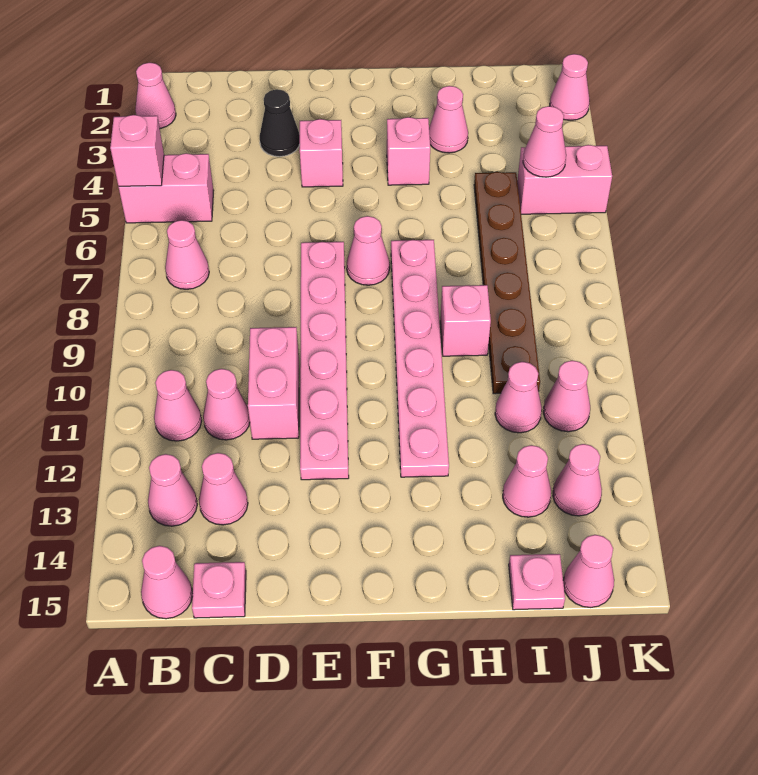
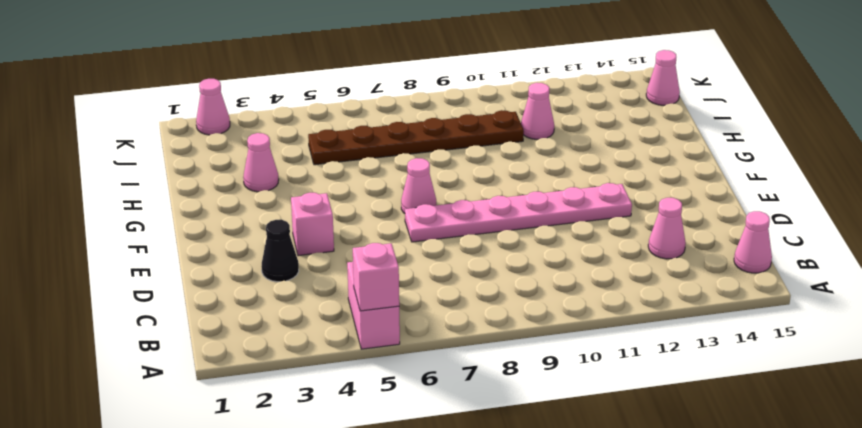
none -> pink 1x1 cone [135,63,176,128]
none -> pink 1x1 cone [165,220,209,289]
none -> pink 1x1 cone [154,370,202,441]

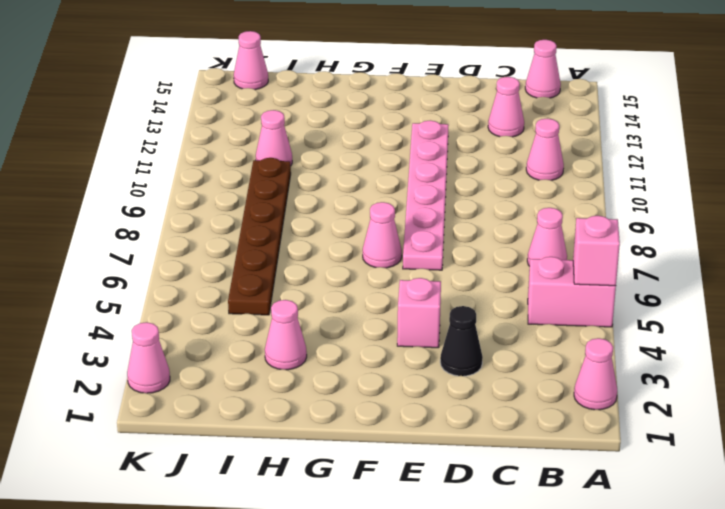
none -> pink 1x1 cone [148,454,197,526]
none -> pink 1x1 cone [203,369,250,440]
none -> pink 1x1 plate [192,562,246,618]

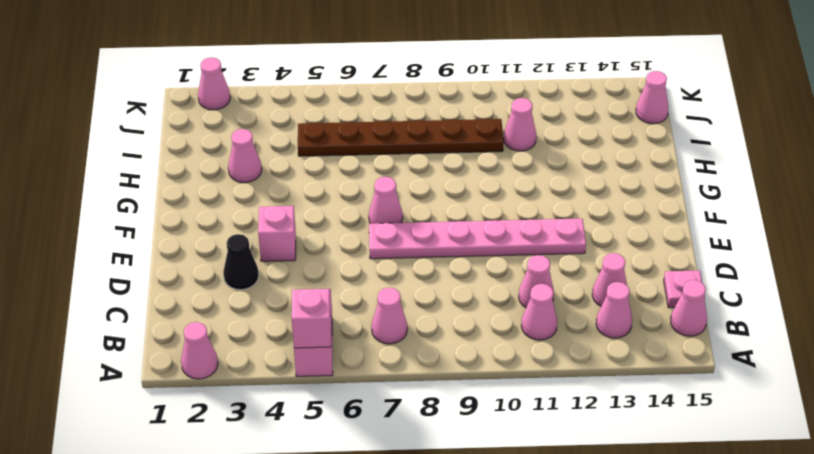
none -> pink 1x2 brick [248,327,299,439]
none -> pink 1x1 brick [387,117,430,185]
none -> pink 1x6 plate [391,240,449,477]

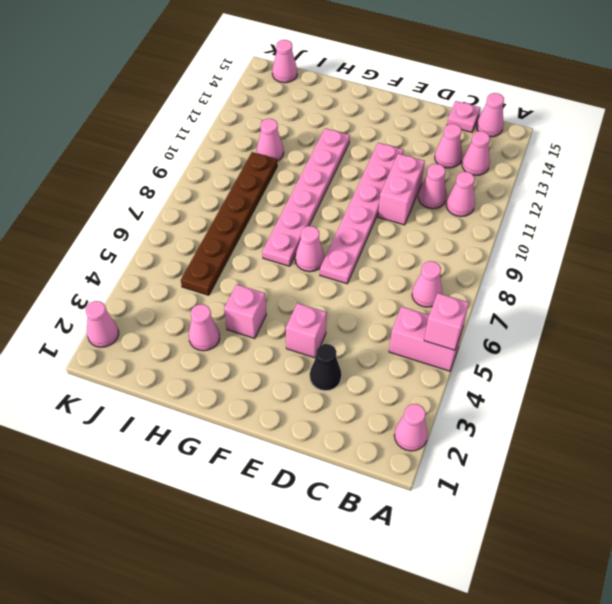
none -> pink 1x1 brick [440,285,491,356]
none -> pink 1x1 cone [503,445,551,517]
none -> pink 1x1 plate [509,554,565,610]

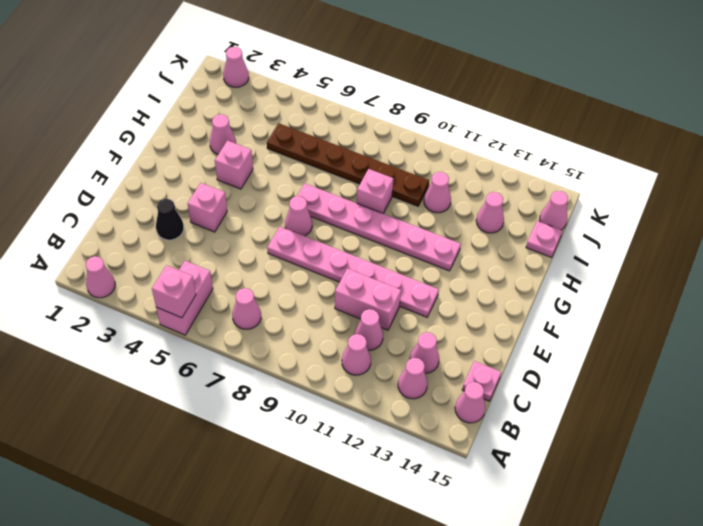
none -> pink 1x2 brick [517,145,612,214]
none -> pink 1x1 cone [543,360,590,432]
none -> pink 1x1 cone [553,444,602,516]

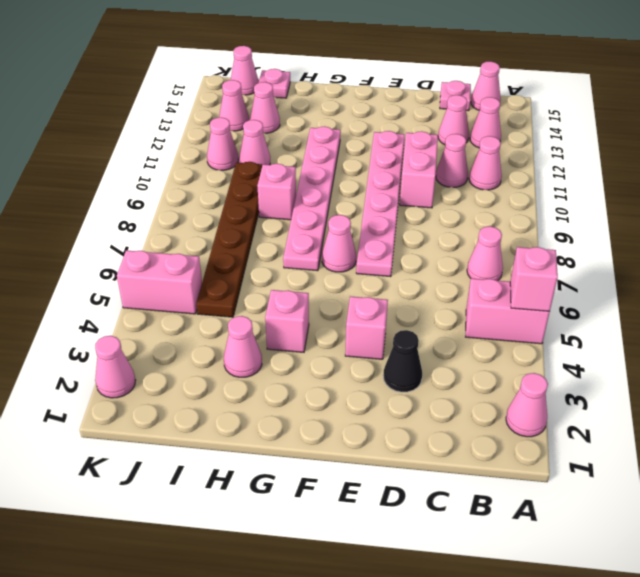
none -> pink 1x1 cone [523,106,566,177]

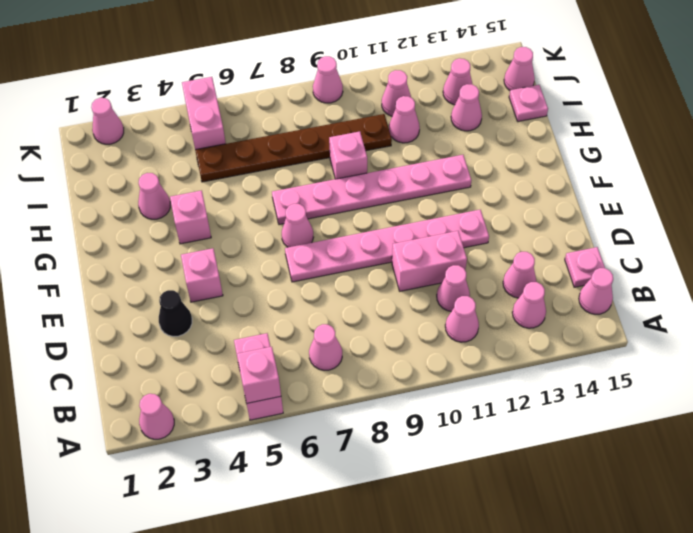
pink 1x1 cone [313,56,343,103] -> pink 1x1 cone moved to [523,106,566,177]

